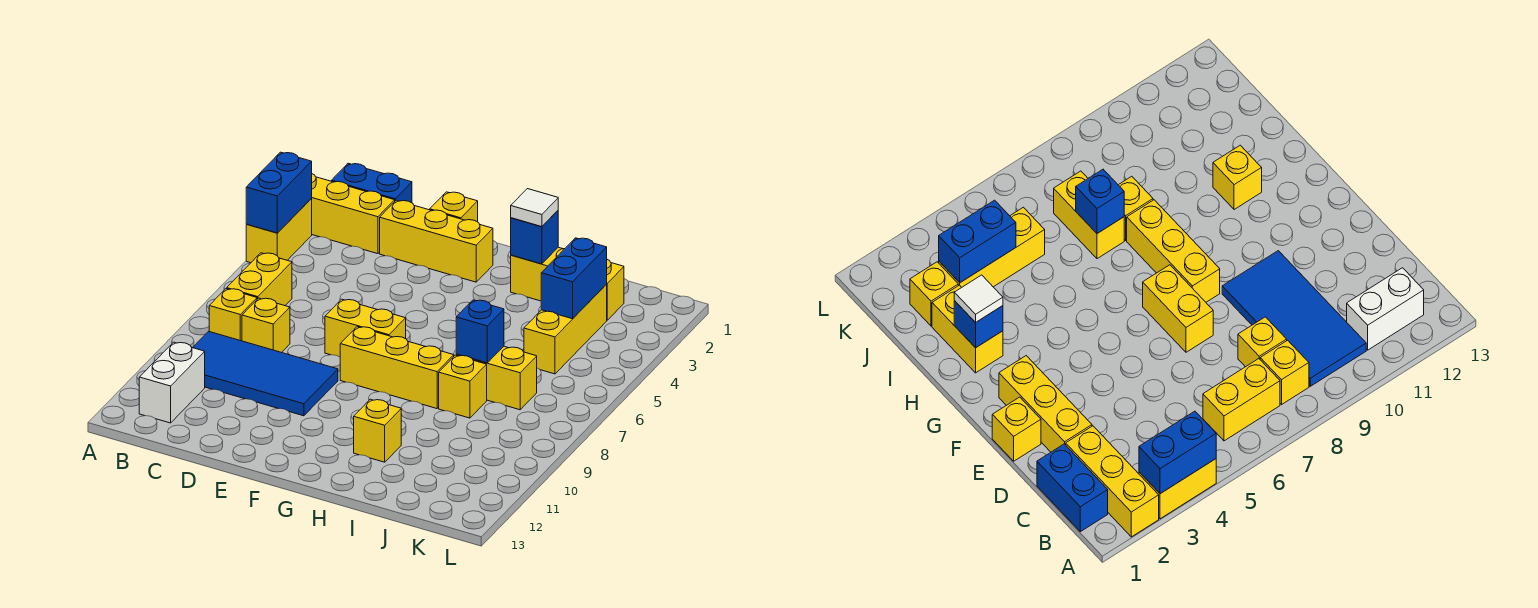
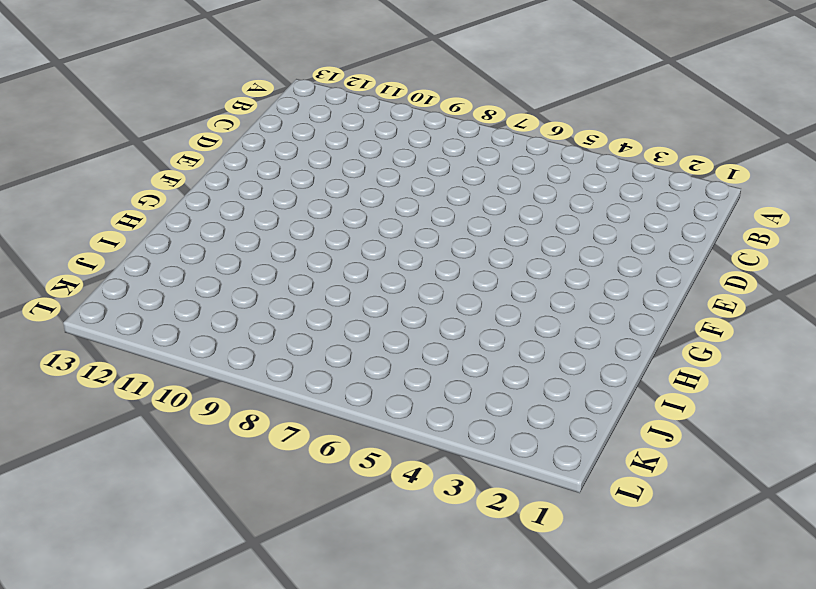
none -> yellow 1x3 brick [311,174,395,254]
none -> yellow 1x2 brick [246,199,312,263]
none -> blue 1x2 brick [331,163,412,203]

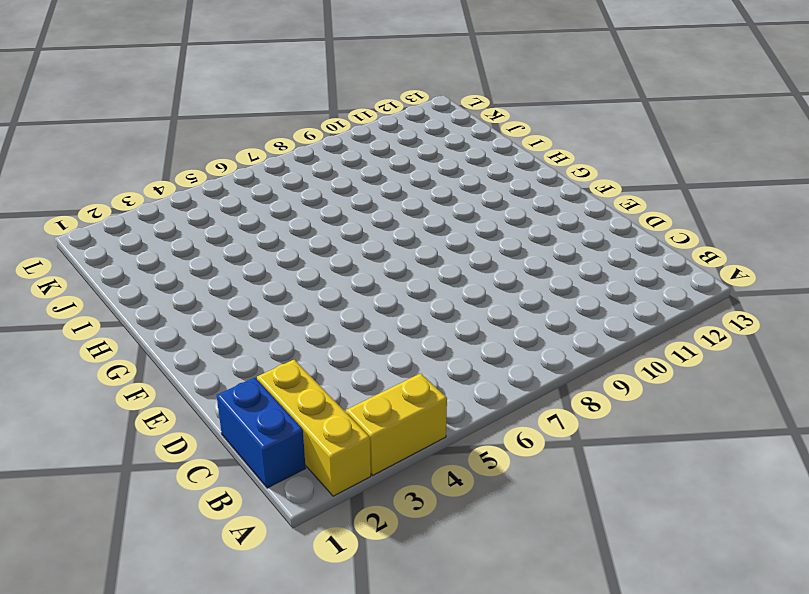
none -> yellow 1x2 brick [227,253,292,306]
none -> yellow 1x1 brick [209,289,257,341]
none -> blue 2x4 tile [193,331,338,416]

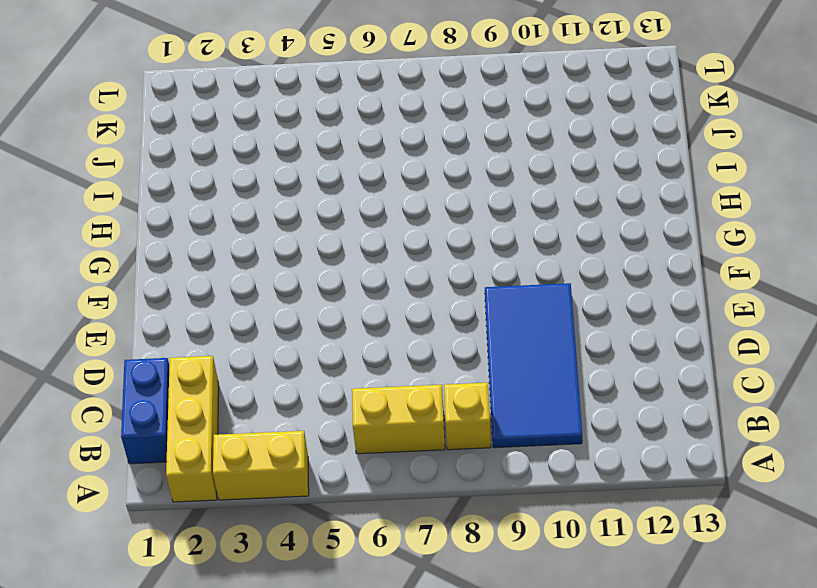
none -> white 1x2 brick [139,342,205,423]
none -> yellow 1x1 brick [242,298,290,353]
none -> yellow 1x3 brick [380,200,493,282]

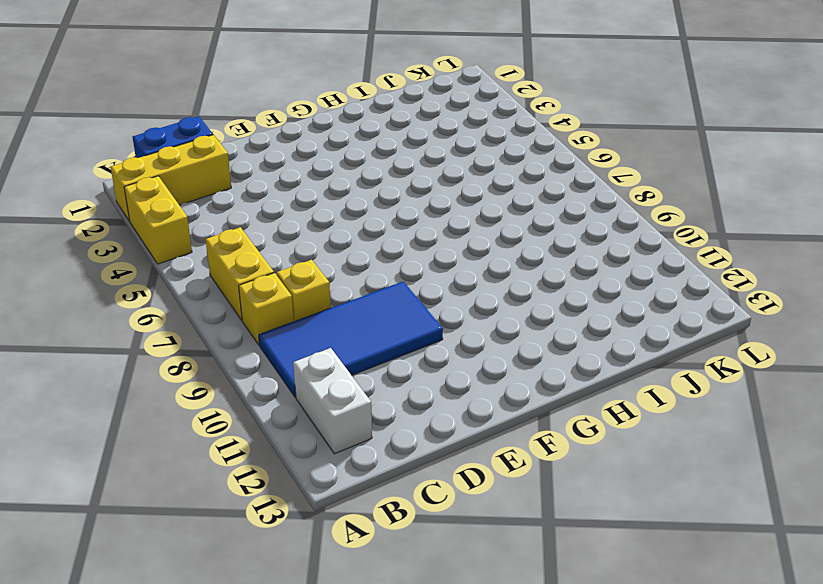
none -> yellow 1x3 brick [380,200,493,282]
none -> yellow 1x1 brick [430,192,478,222]
none -> yellow 1x2 brick [325,299,406,357]

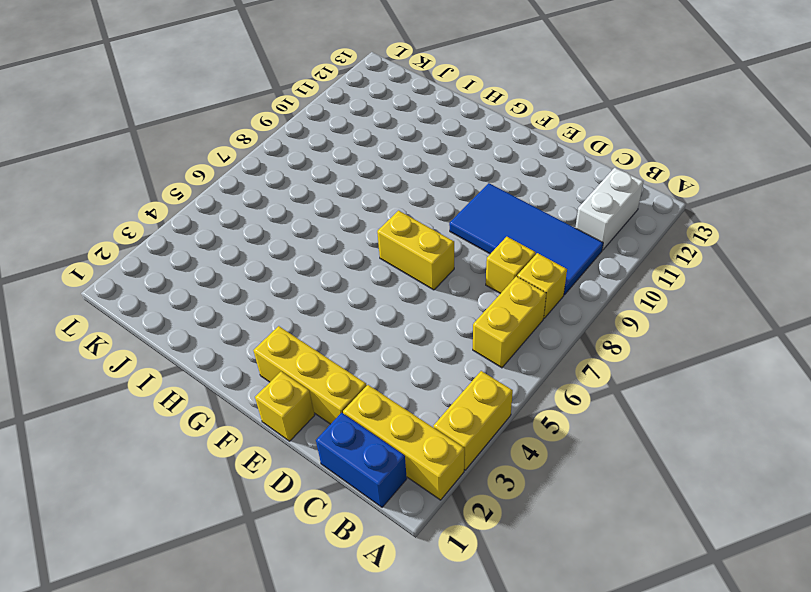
none -> yellow 1x3 brick [340,327,454,409]
none -> yellow 1x2 brick [511,247,564,301]
none -> yellow 1x1 brick [354,399,401,462]

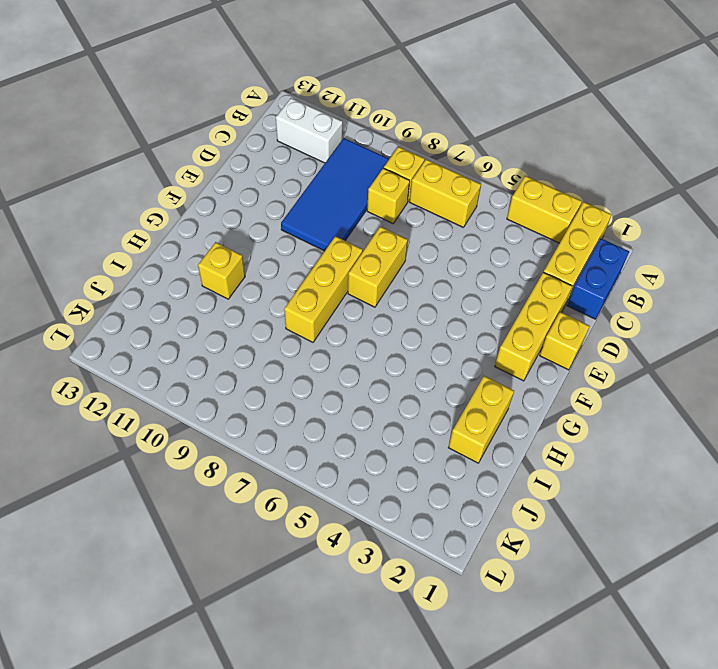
none -> yellow 1x2 brick [456,346,537,410]
none -> yellow 1x1 brick [439,355,487,418]
none -> yellow 1x1 brick [606,260,624,320]

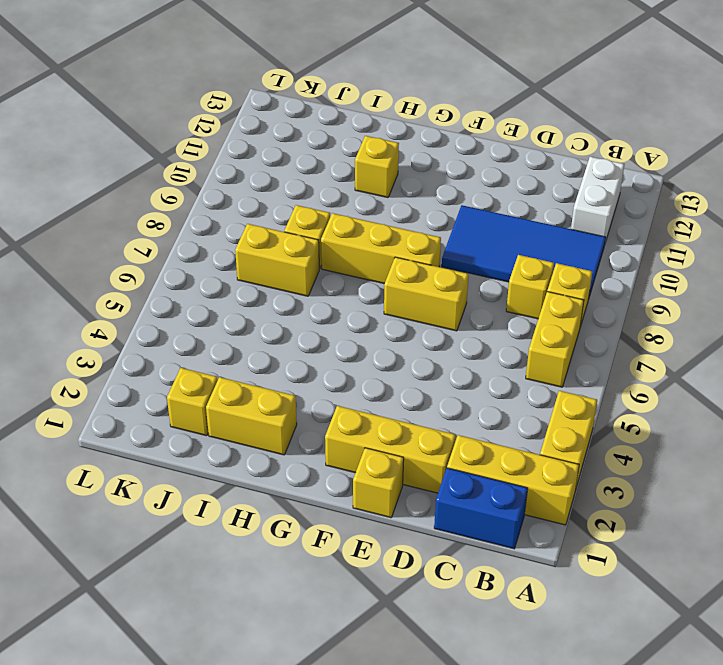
none -> yellow 1x3 brick [524,285,607,374]
none -> blue 1x2 brick [246,152,312,233]
none -> blue 1x1 brick [511,211,558,264]

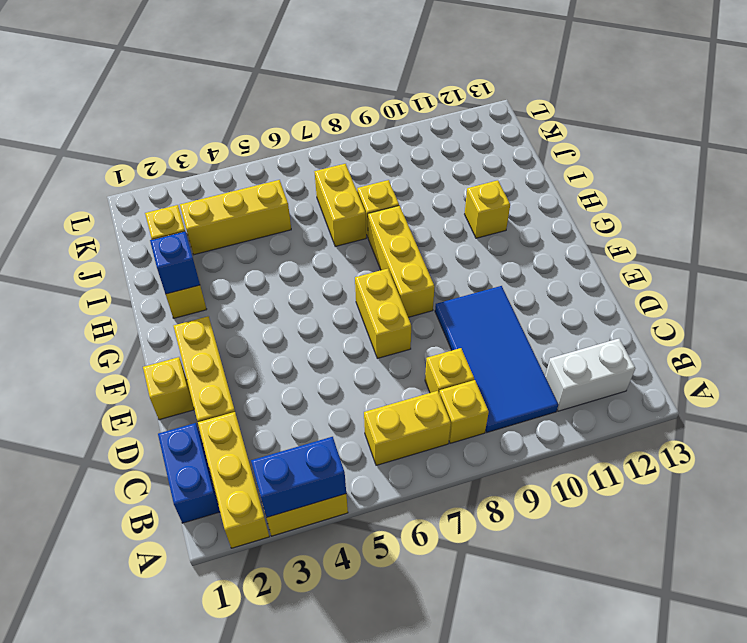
none -> blue 1x1 brick [456,300,504,363]
none -> blue 1x2 brick [541,238,607,319]
none -> white 1x1 tile [511,189,558,227]

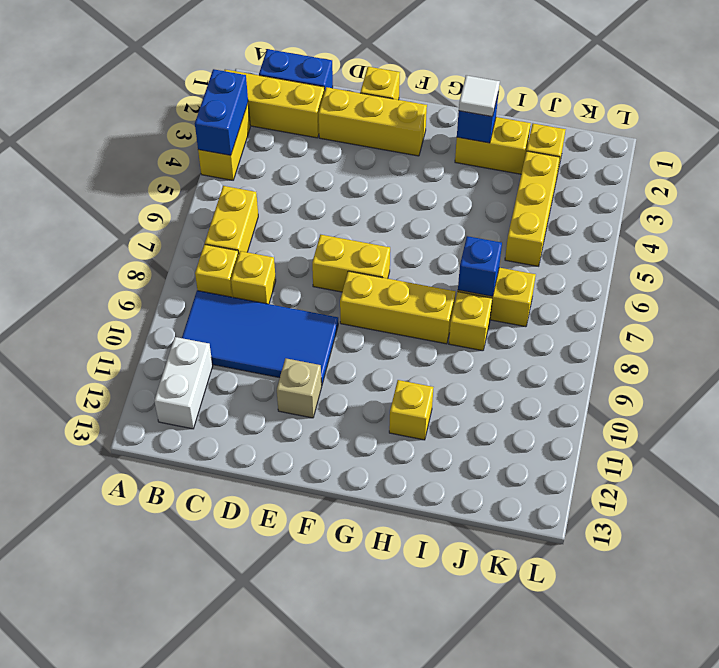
tan 1x1 brick [277,358,322,418] -> none
none -> blue 1x2 brick [541,238,607,319]

